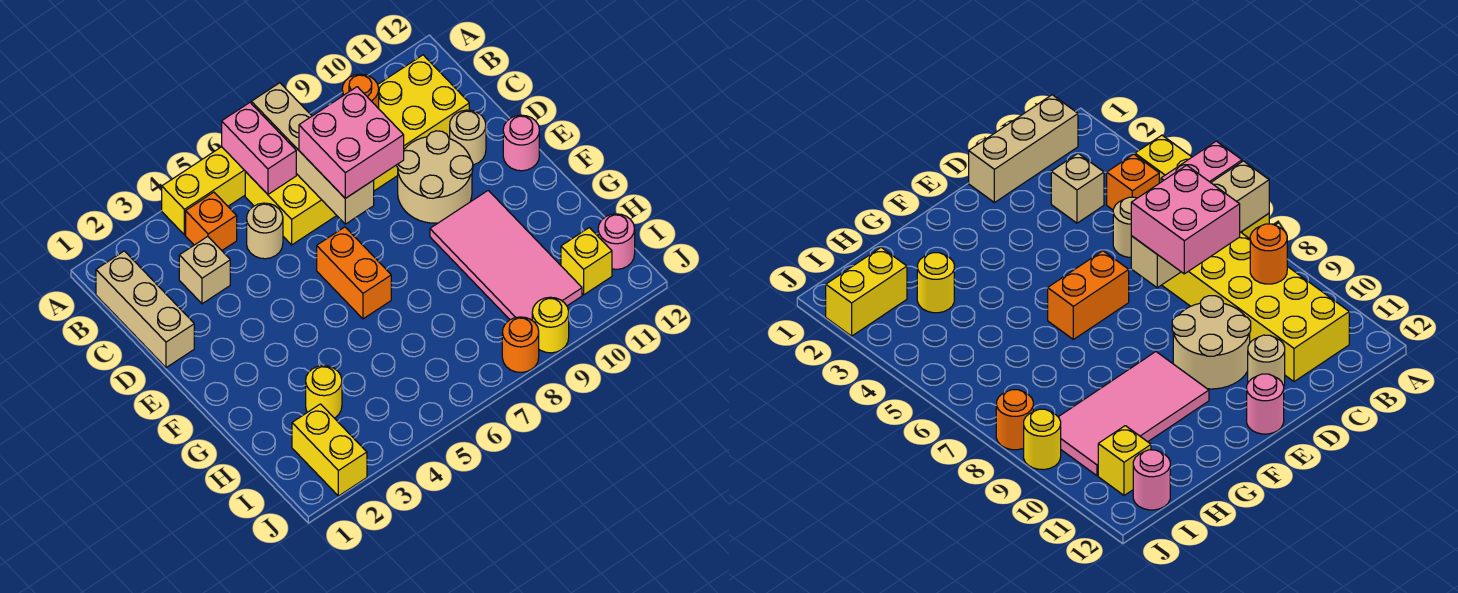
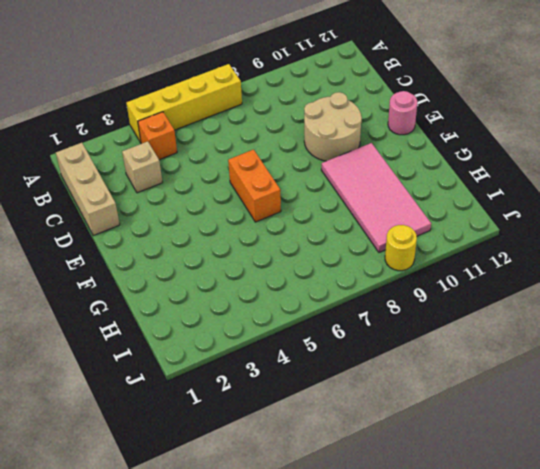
none -> yellow 2x6 brick [245,55,469,245]
none -> tan 1x1 round brick [247,203,283,259]
none -> tan 1x1 round brick [450,110,486,165]

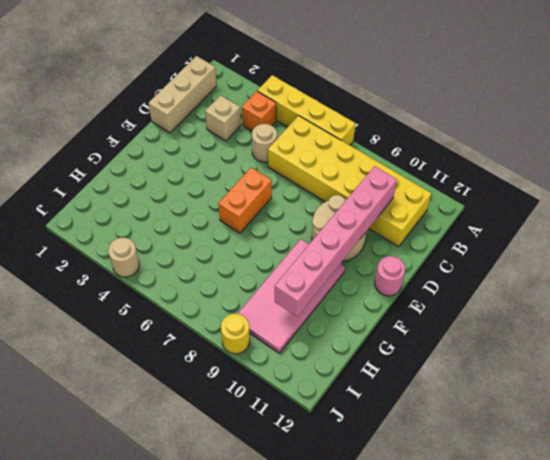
pink 1x6 brick [275,166,397,316] -> none
tan 1x1 round brick [108,237,139,277] -> tan 1x1 round brick moved to [450,110,486,165]
none -> yellow 1x1 round brick [306,366,342,418]
none -> yellow 1x2 brick [292,404,367,496]
none -> yellow 1x1 brick [561,228,612,295]

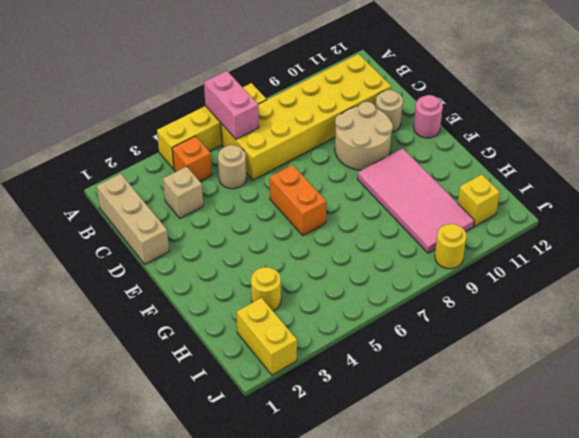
none -> pink 1x1 round brick [598,214,635,269]
none -> orange 1x1 round brick [502,317,539,372]
none -> tan 1x4 brick [251,83,374,224]

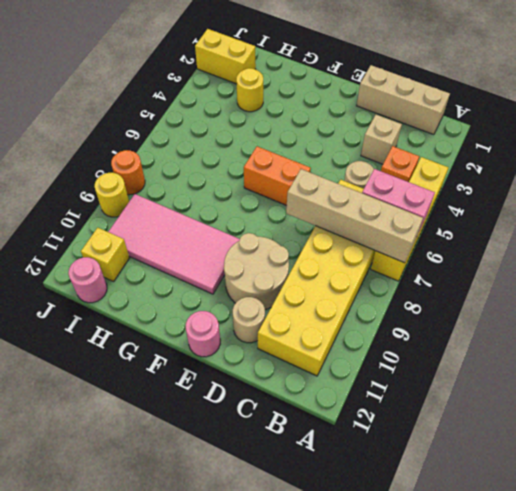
none -> orange 1x1 round brick [342,74,379,109]
none -> pink 2x2 brick [299,87,404,198]

